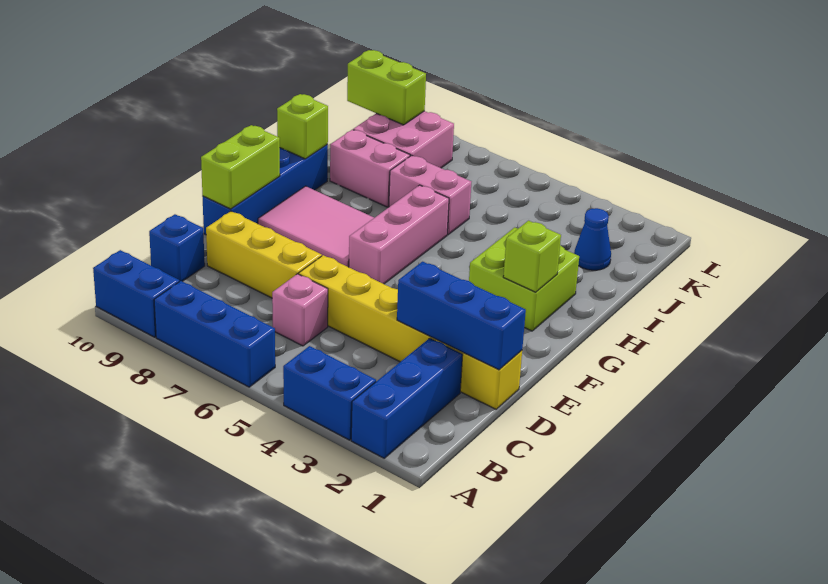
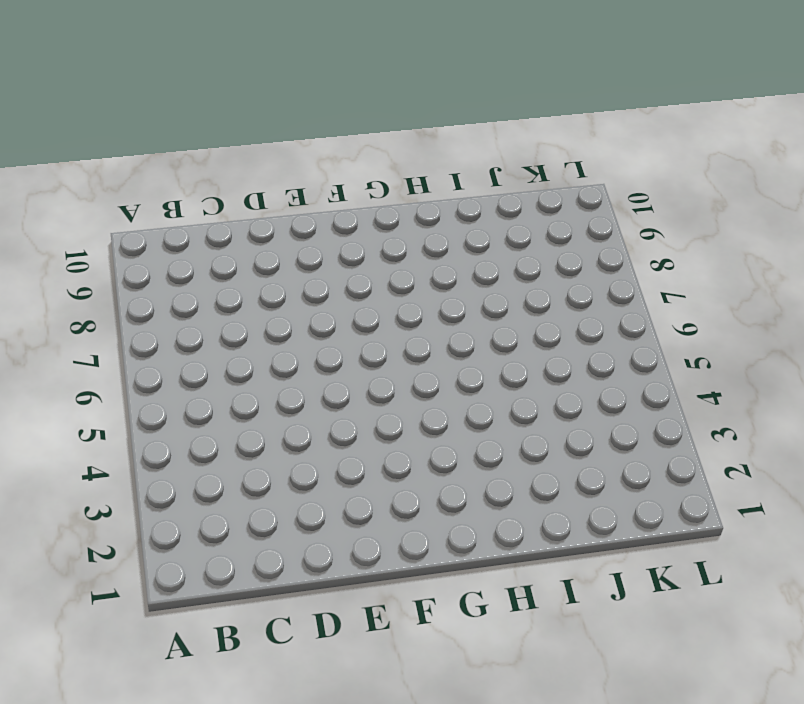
none -> blue 1x3 brick [351,338,463,458]
none -> blue 1x2 brick [283,346,376,440]
none -> blue 1x3 brick [154,281,275,387]

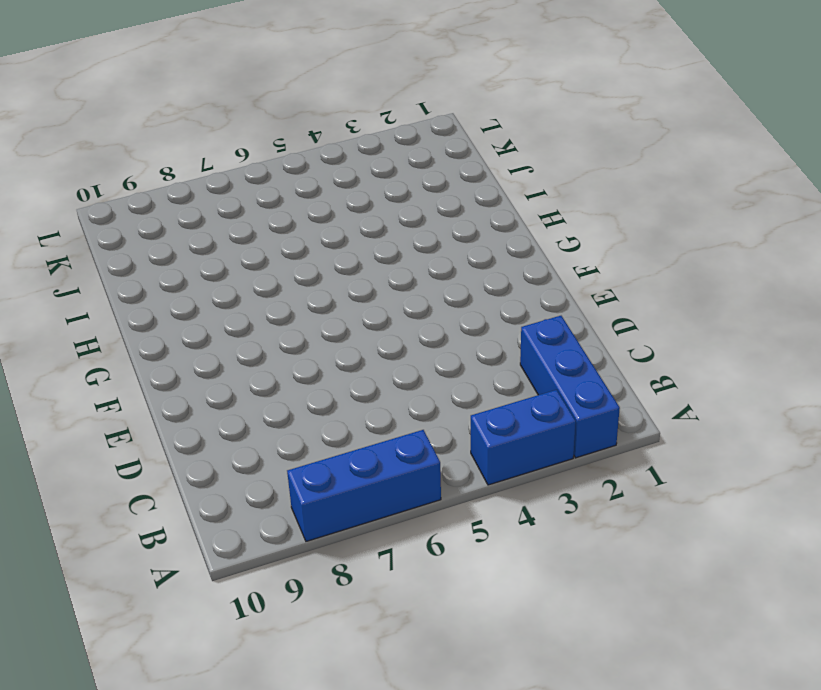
none -> blue 1x2 brick [93,250,179,337]
none -> pink 1x1 brick [272,274,328,346]
none -> blue 1x1 brick [149,214,205,282]

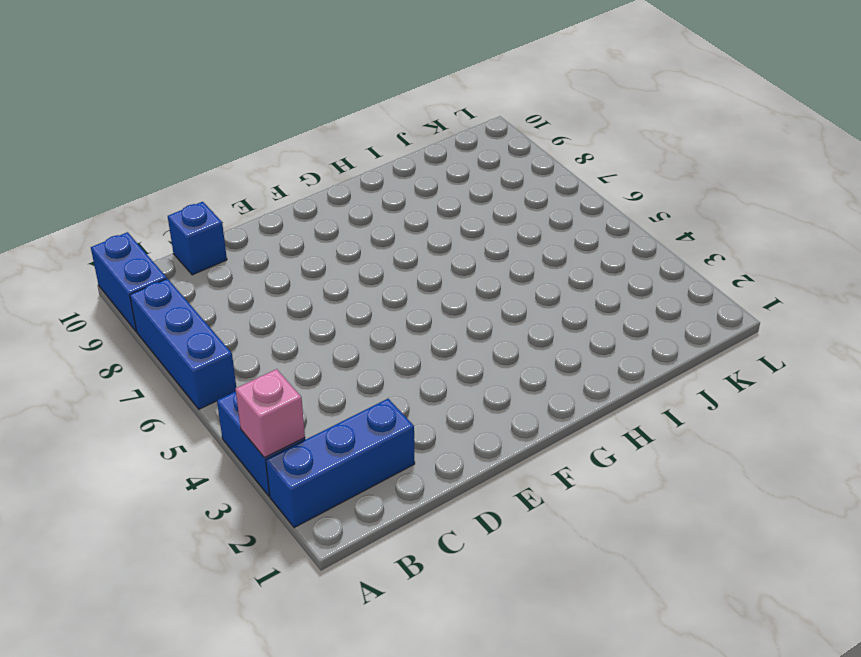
pink 1x1 brick [236,369,305,458] -> pink 1x1 brick moved to [272,274,328,346]
none -> yellow 1x6 brick [299,255,522,409]
none -> yellow 1x3 brick [206,211,322,298]
none -> blue 1x4 brick [202,145,328,235]

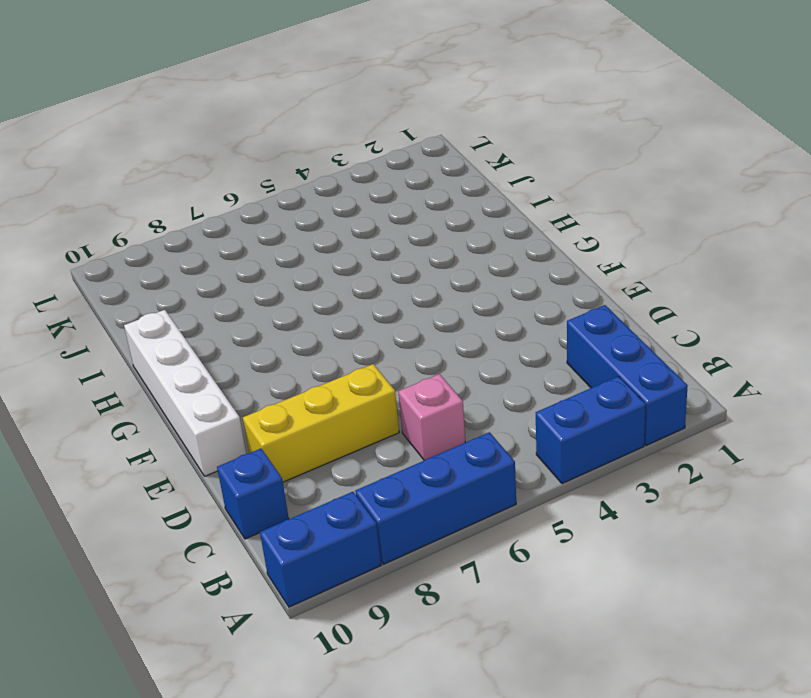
white 1x4 brick [124,310,246,476] -> blue 1x4 brick [202,145,328,235]
none -> yellow 1x6 brick [299,255,522,409]
none -> pink 1x3 brick [349,185,449,284]
none -> pink 2x3 tile [258,186,374,267]

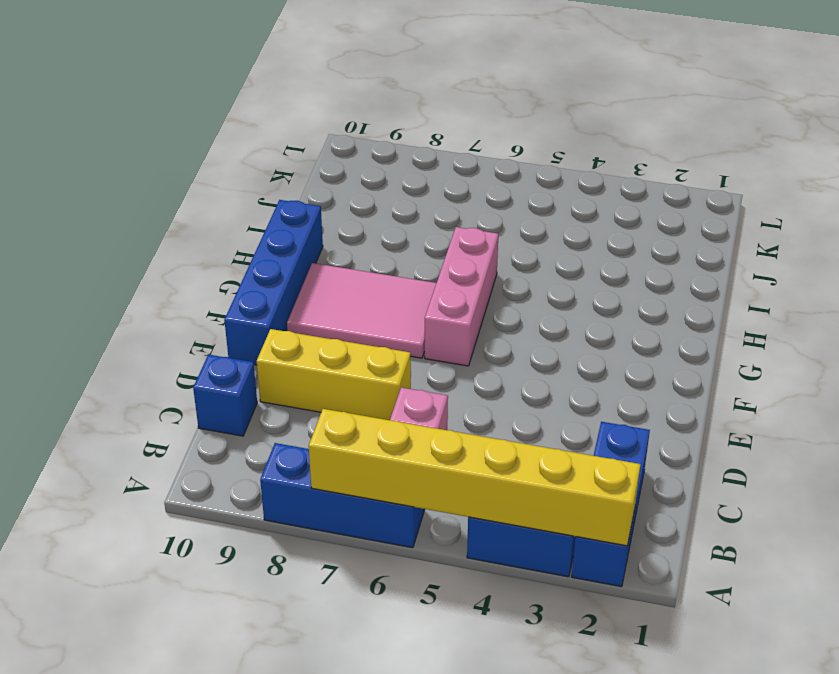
yellow 1x6 brick [309,409,640,546] -> yellow 1x6 brick moved to [299,255,522,409]
none -> blue 1x2 brick [93,250,179,337]
none -> lime 2x2 brick [469,227,579,331]
none -> pink 1x2 brick [389,155,471,235]

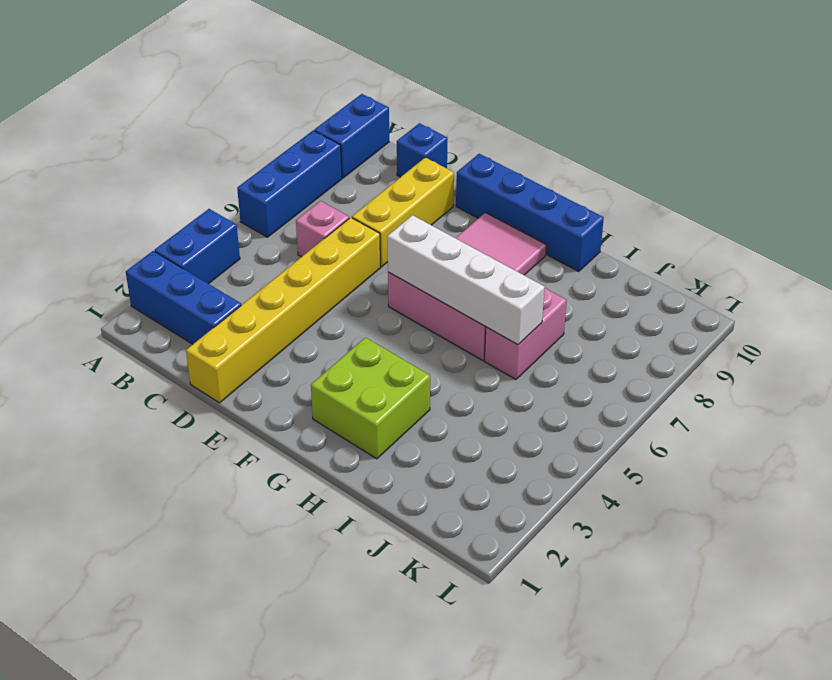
white 1x4 brick [387,215,545,345] -> none
none -> pink 1x2 brick [330,130,410,207]
none -> blue 1x1 cone [574,208,611,270]
none -> pink 2x2 brick [353,111,454,168]

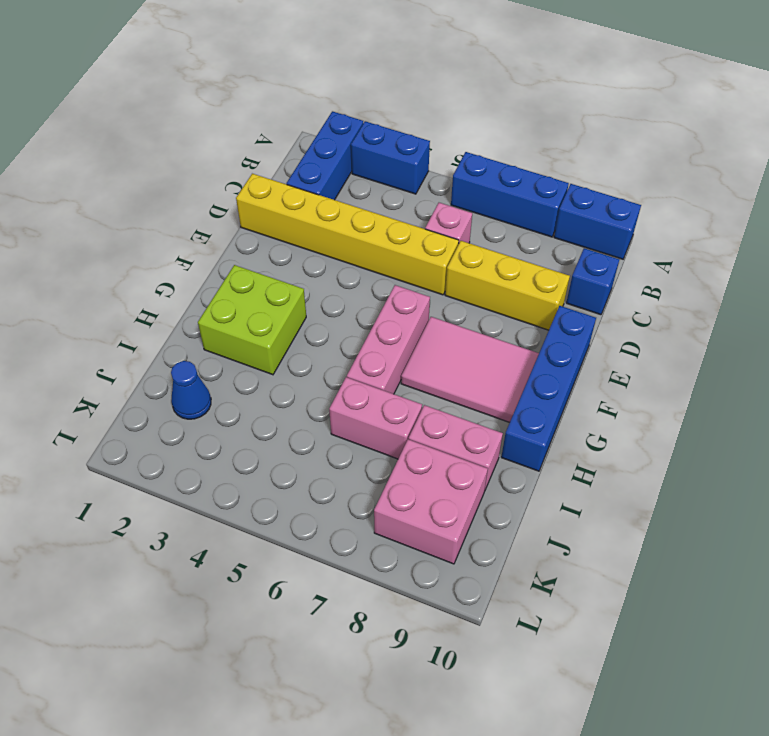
none -> blue 1x3 brick [397,262,526,370]
none -> lime 1x2 brick [201,125,280,209]
none -> lime 1x1 brick [503,221,561,292]

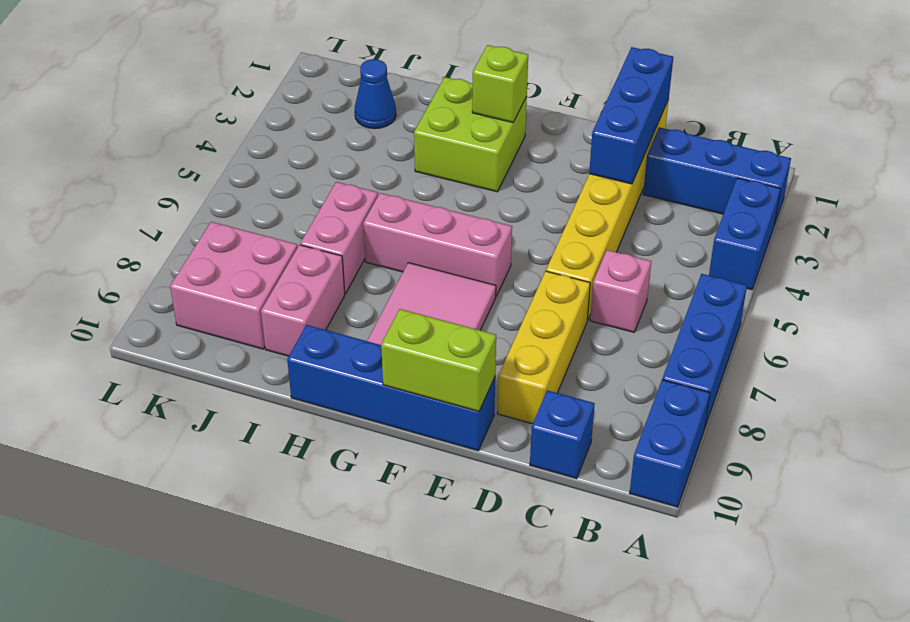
none -> lime 1x1 brick [277,94,328,159]
none -> lime 1x2 brick [347,50,426,125]

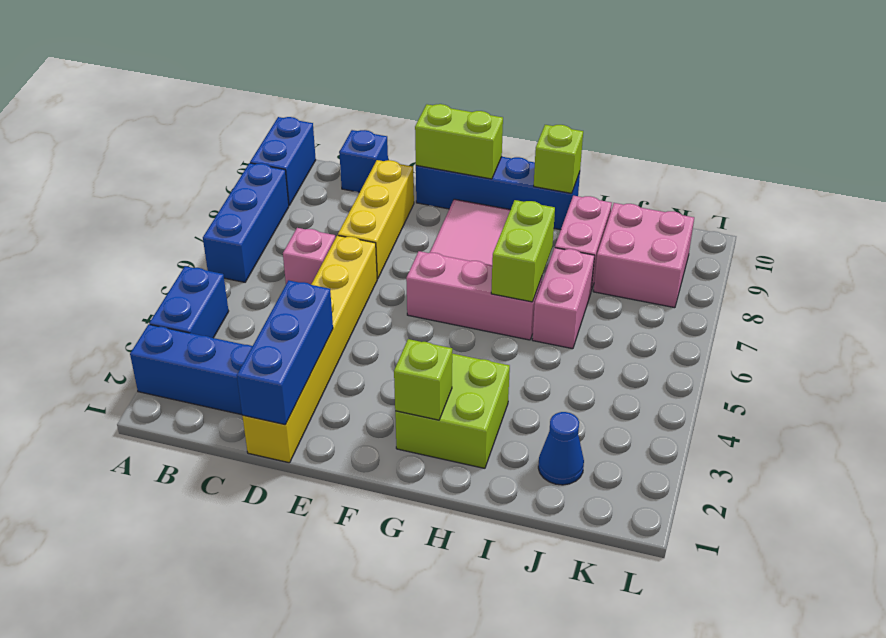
lime 1x2 brick [491,200,555,302] -> lime 1x2 brick moved to [347,50,426,125]

